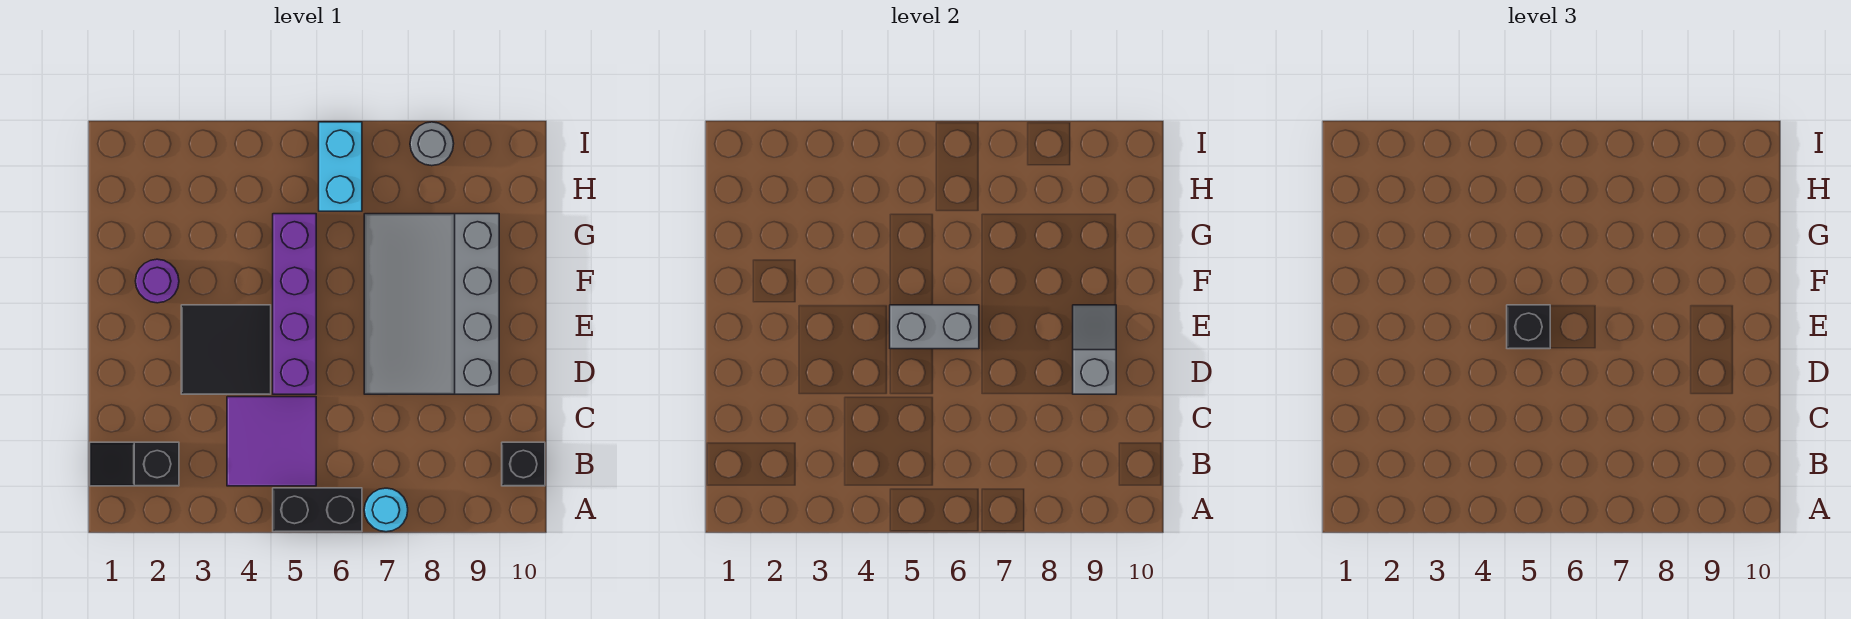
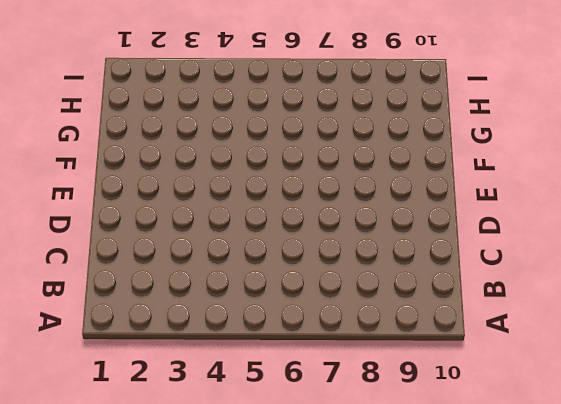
none -> black 1x2 brick [273,488,362,532]
none -> cyan 1x1 round brick [364,488,408,532]
none -> black 1x2 slope [90,442,179,486]

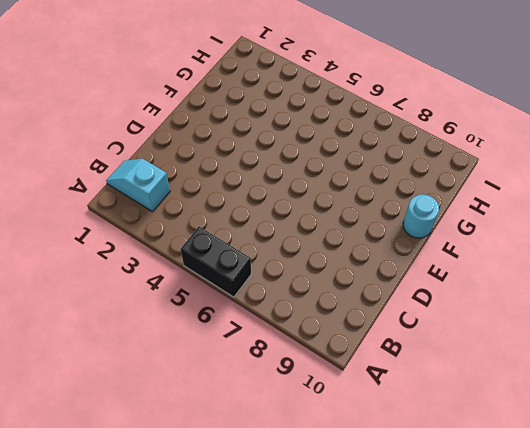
cyan 1x2 slope [106,159,170,212] -> black 1x2 slope [90,442,179,486]
cyan 1x1 round brick [403,194,439,238] -> cyan 1x1 round brick moved to [364,488,408,532]
none -> purple 2x2 tile [227,397,316,486]
none -> black 1x1 brick [502,442,545,486]
none -> black 2x2 tile [181,305,271,394]

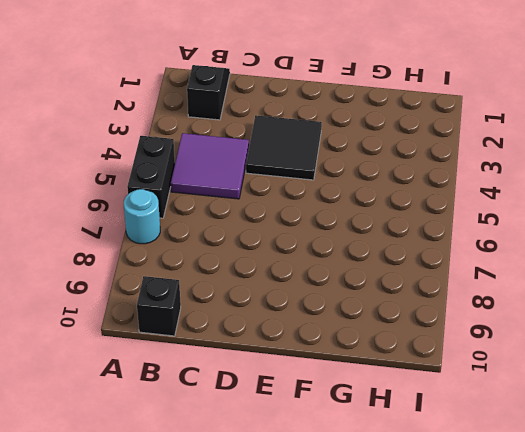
none -> purple 1x4 brick [273,214,316,394]
none -> grey 3x4 slope [364,214,499,394]
none -> purple 1x1 round brick [136,259,179,303]

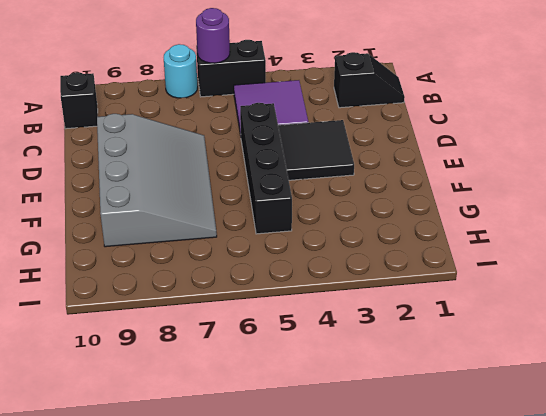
purple 1x1 round brick [196,8,230,63] -> purple 1x1 round brick moved to [136,259,179,303]
black 1x4 brick [240,103,292,234] -> purple 1x4 brick [273,214,316,394]
none -> cyan 1x2 brick [319,122,362,211]
none -> grey 1x1 round brick [410,122,454,166]
none -> grey 1x2 slope [1073,305,1116,394]

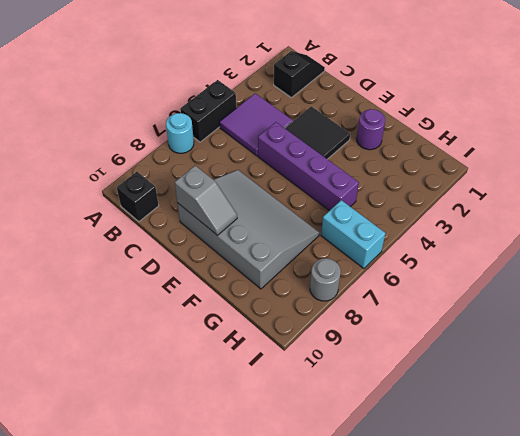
none -> grey 1x2 brick [890,305,979,349]
none -> black 1x1 brick [1507,305,1550,349]

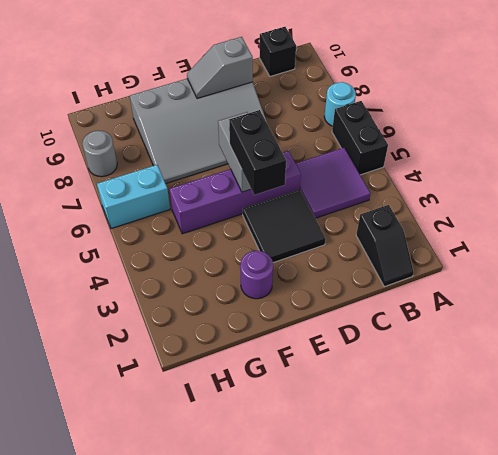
black 1x2 brick [229,110,286,195] -> black 1x1 brick [1507,305,1550,349]

